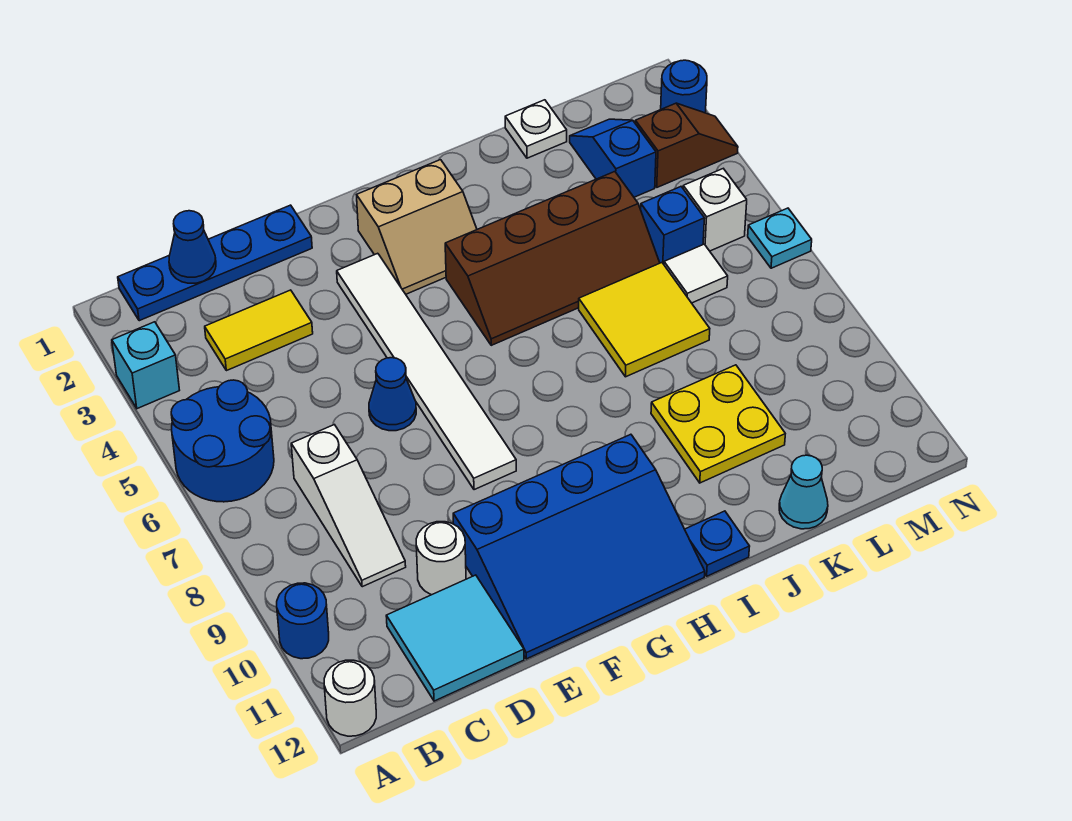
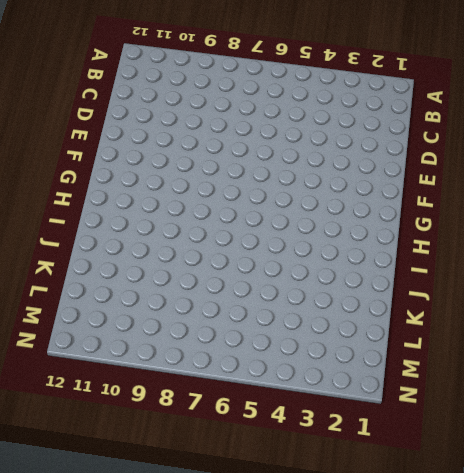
none -> cyan 1x1 brick [112,322,180,409]
none -> blue 2x2 round brick [171,380,274,502]
none -> blue 1x1 round brick [277,583,329,659]

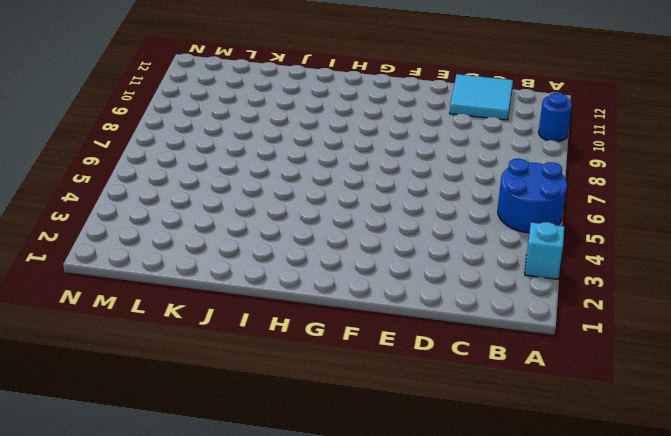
none -> white 1x1 round brick [324,660,376,736]
none -> blue 1x4 plate [118,205,312,321]
none -> yellow 1x2 tile [205,290,313,371]

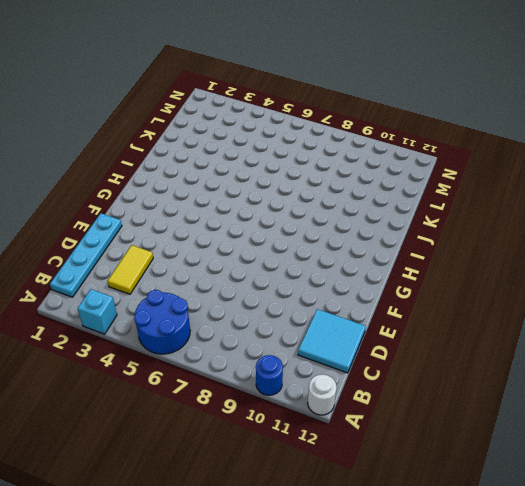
cyan 1x4 plate [50,213,122,297] -> blue 1x4 plate [118,205,312,321]
none -> white 1x3 slope [291,425,406,587]
none -> white 1x1 round brick [416,522,466,595]
none -> blue 1x1 cone [369,358,416,431]

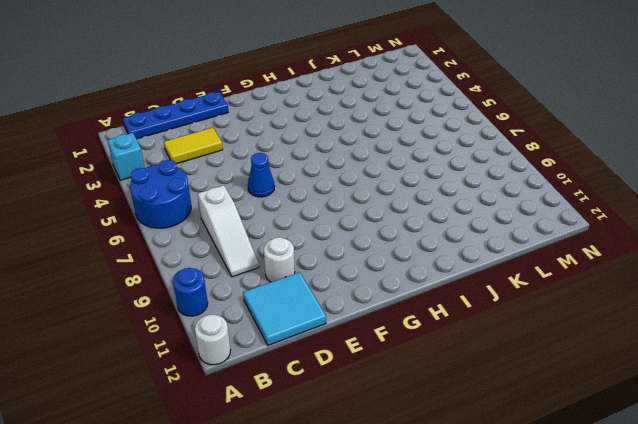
none -> blue 3x4 slope [453,434,705,659]
none -> white 1x6 tile [337,253,516,490]
none -> tan 2x2 slope [357,160,477,294]

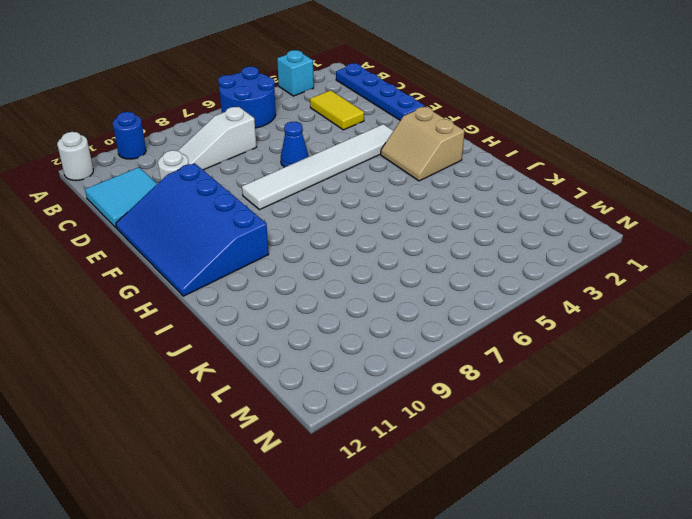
none -> brown 2x4 slope [445,172,660,345]
none -> blue 1x1 plate [685,511,750,576]
none -> yellow 2x2 tile [579,263,710,377]

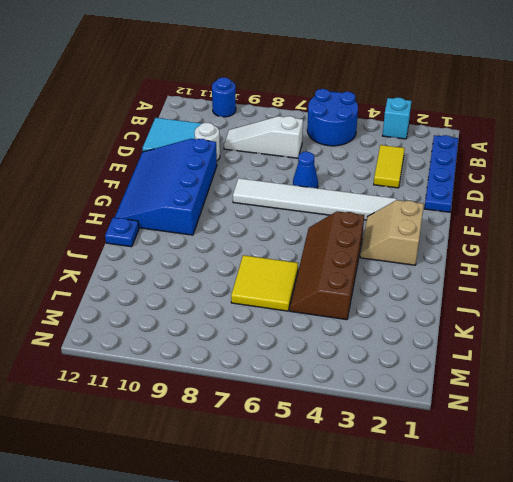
none -> white 1x1 round brick [324,660,376,736]
none -> yellow 2x2 plate [651,365,785,483]
none -> white 1x1 plate [505,100,567,158]

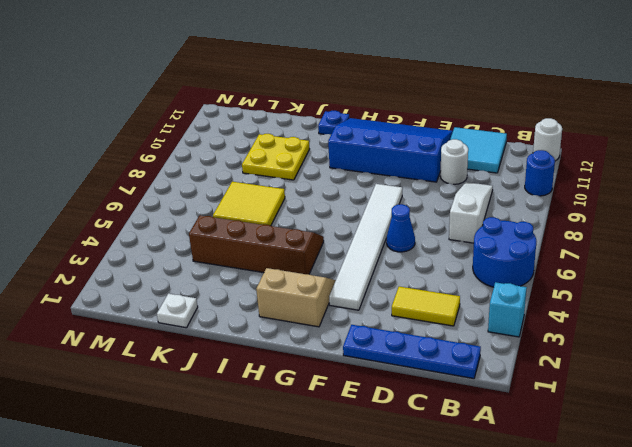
none -> cyan 1x1 cone [779,455,828,529]
none -> blue 1x2 slope [570,119,656,197]
none -> blue 1x1 brick [641,187,704,264]

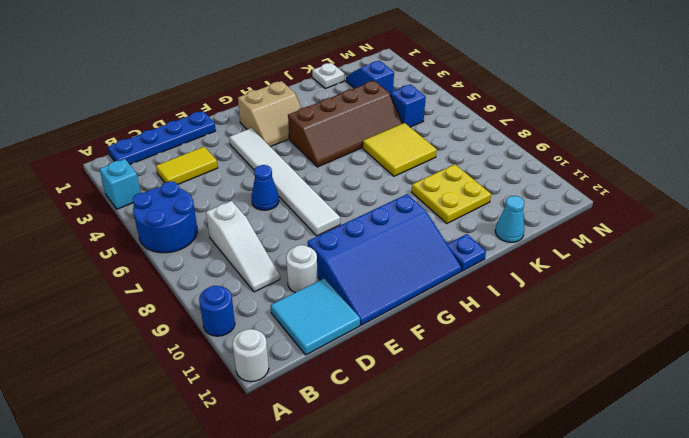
none -> white 1x1 tile [664,244,728,303]
none -> brown 1x2 slope [635,103,738,187]
none -> white 1x1 brick [683,169,747,251]

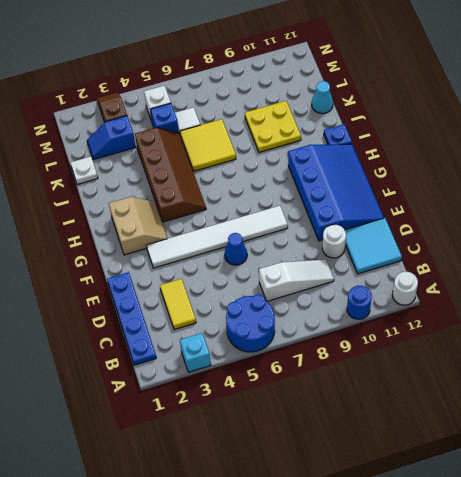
none -> blue 1x1 round brick [661,60,707,113]
none -> cyan 1x1 plate [748,208,812,268]
none -> blue 1x1 cone [169,211,216,283]

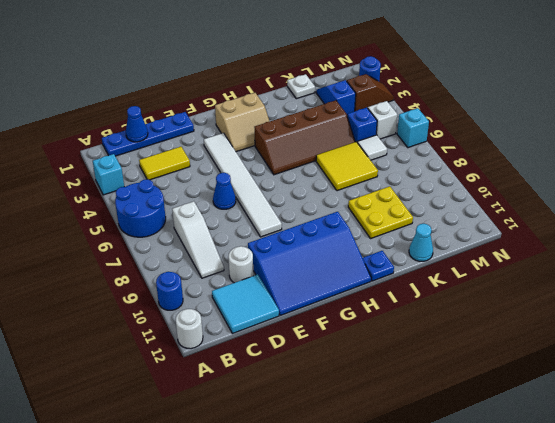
cyan 1x1 brick [397,108,429,148] -> cyan 1x1 plate [748,208,812,268]

